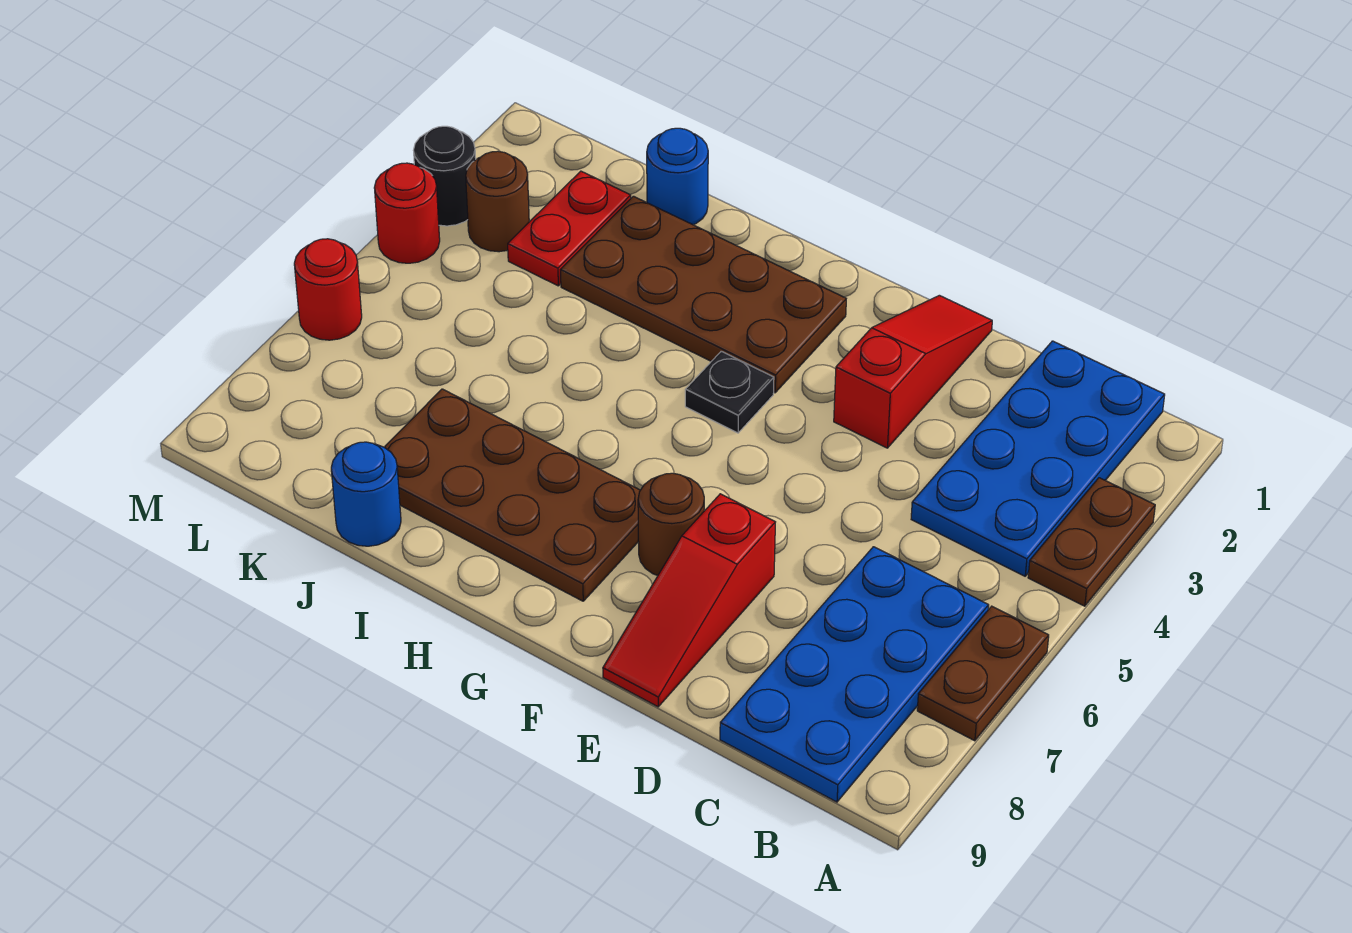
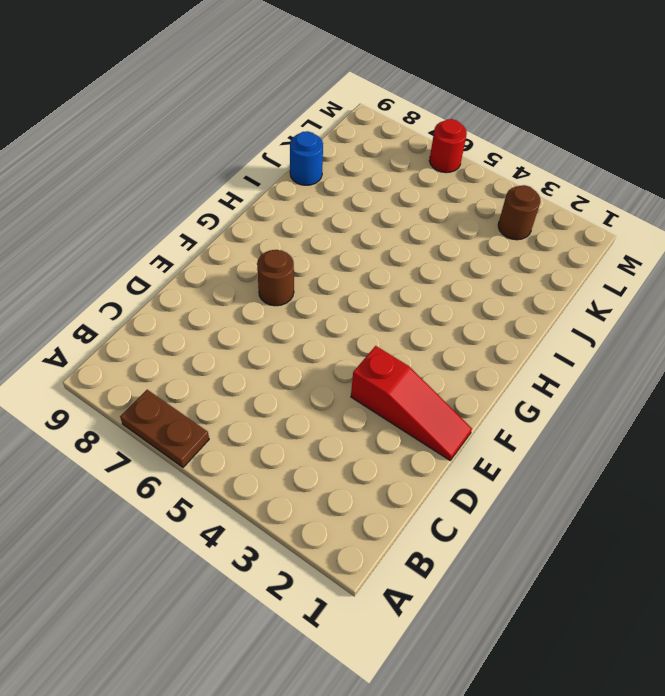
none -> brown 1x2 plate [1028,478,1155,606]
none -> blue 2x4 plate [911,341,1165,576]
none -> blue 2x4 plate [720,547,989,802]

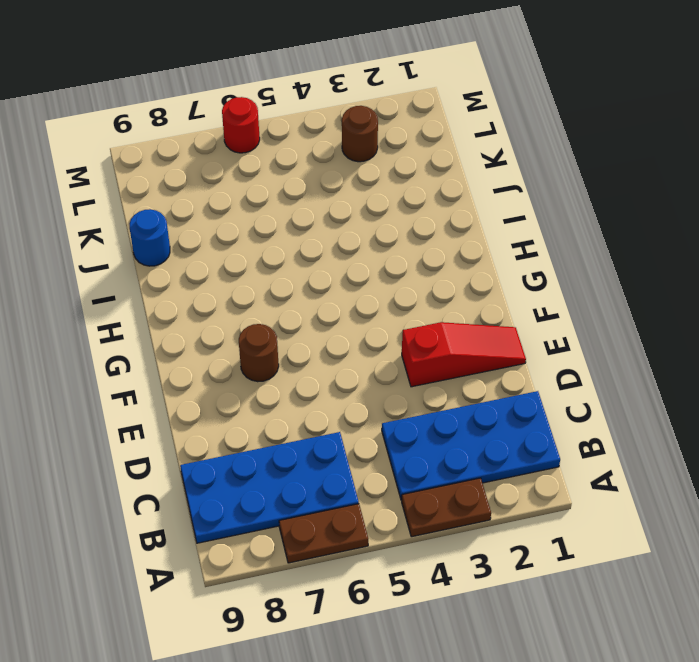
none -> red 1x3 slope [603,494,775,707]
none -> brown 2x4 plate [561,196,846,393]
none -> black 1x1 plate [685,351,774,433]

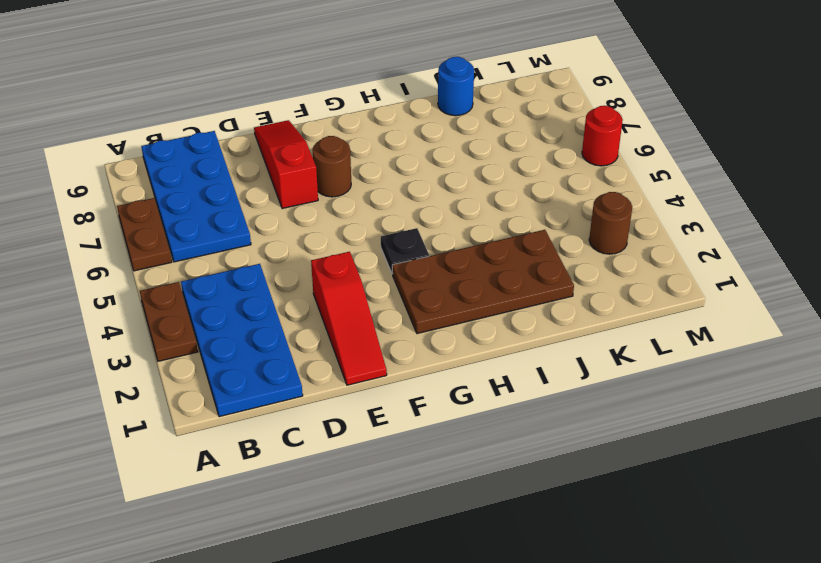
none -> brown 2x4 plate [384,389,640,601]
none -> blue 1x1 round brick [647,128,708,225]
none -> red 1x2 plate [508,171,631,286]

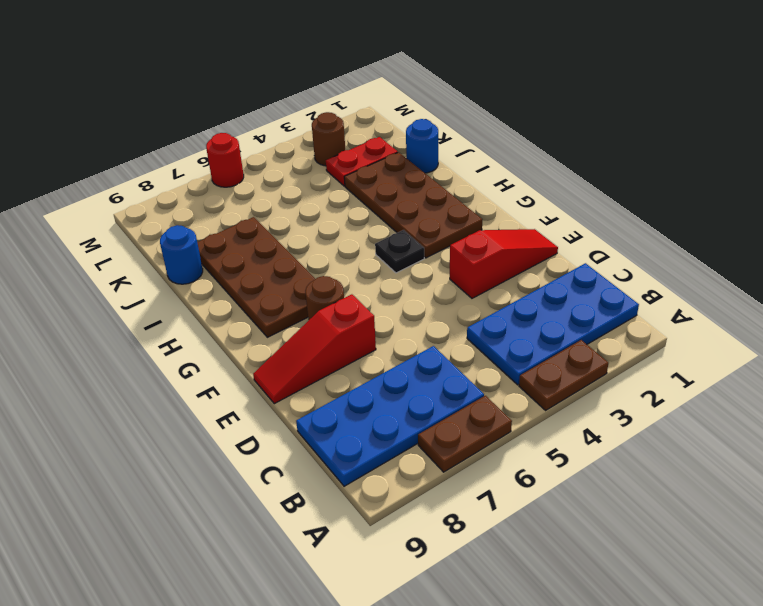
none -> black 1x1 round brick [413,126,476,226]
none -> red 1x1 round brick [374,163,440,263]

